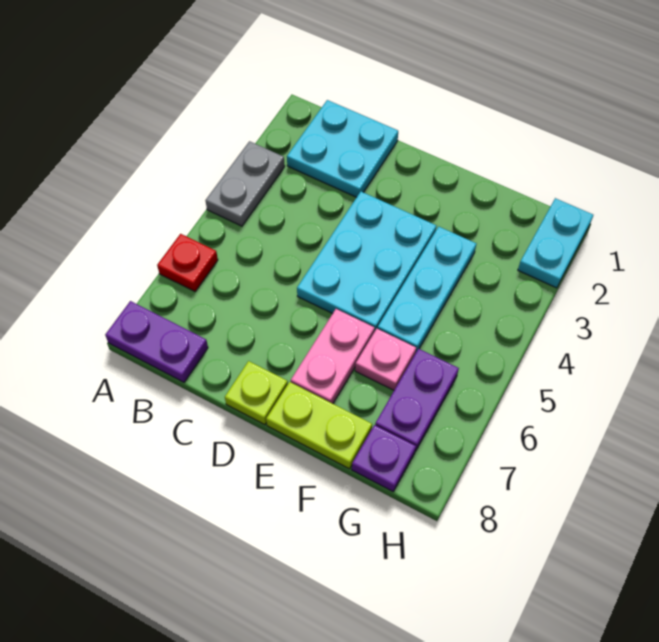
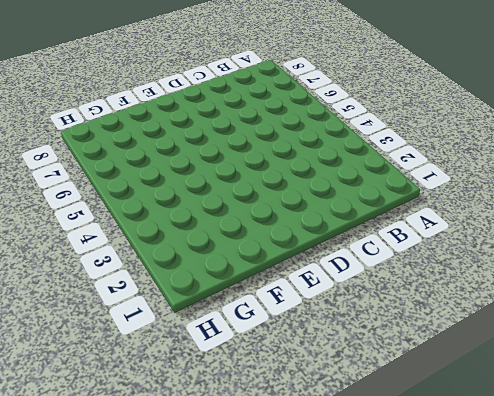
none -> grey 1x2 plate [205,141,285,226]
none -> red 1x1 plate [157,234,218,291]
none -> purple 1x2 plate [105,301,208,382]

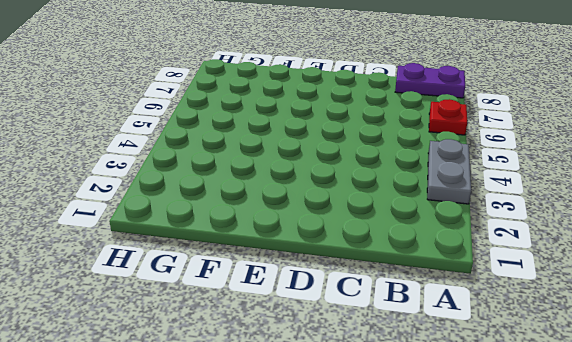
none -> cyan 2x2 plate [287,100,398,197]
none -> cyan 2x3 plate [297,192,436,332]
none -> lime 1x1 plate [225,361,288,425]

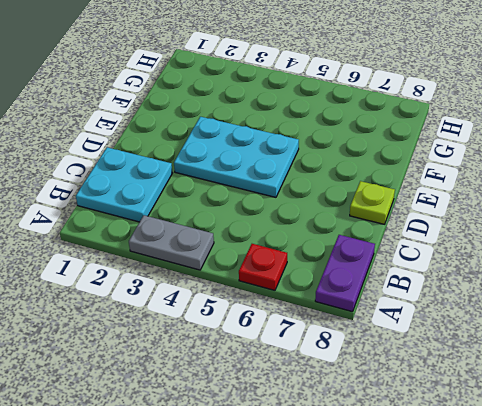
none -> pink 1x2 plate [291,309,375,404]
none -> lime 1x2 plate [266,382,372,469]
none -> cyan 1x3 plate [378,227,476,352]

